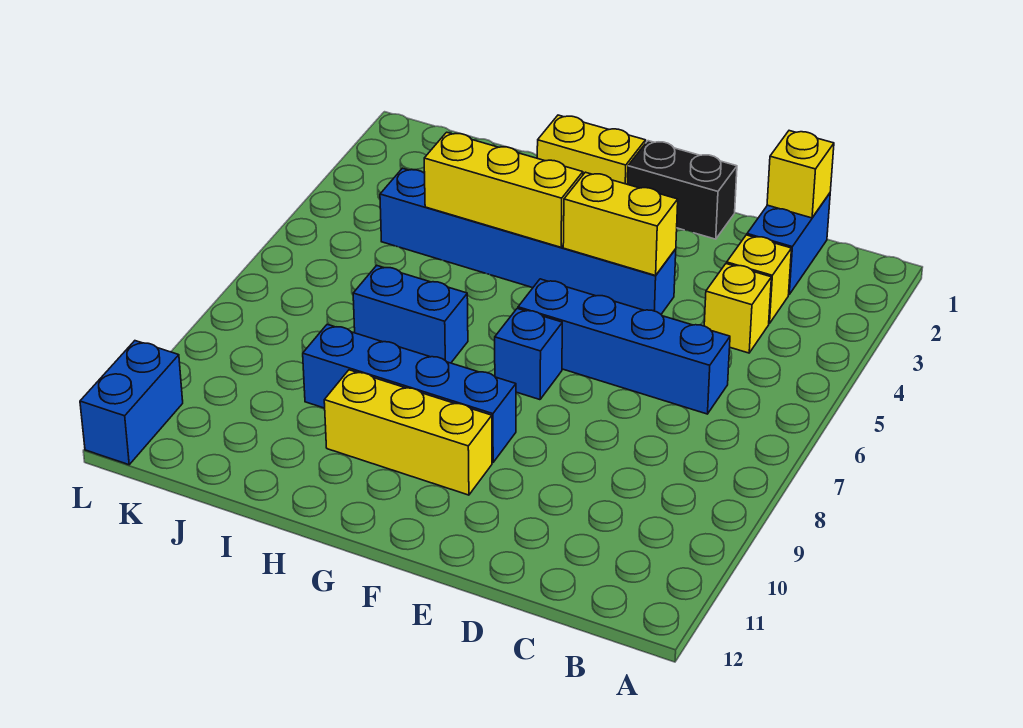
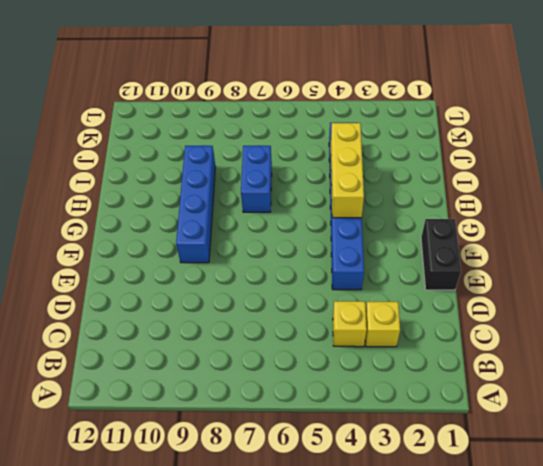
none -> blue 1x2 brick [747,193,830,294]
none -> blue 1x4 brick [518,279,730,414]
none -> blue 1x1 brick [495,308,562,400]

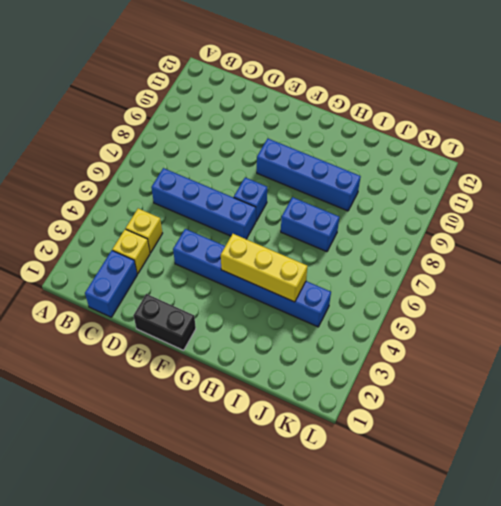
none -> yellow 1x3 brick [324,370,492,495]
none -> yellow 1x2 brick [537,115,646,184]
none -> blue 1x2 brick [80,341,183,465]

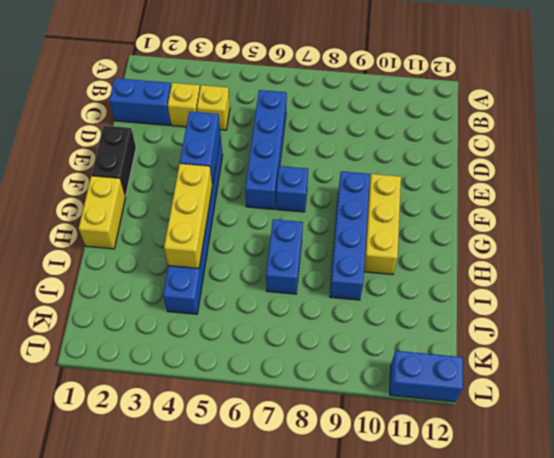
blue 1x2 brick [180,111,221,185] -> yellow 1x2 brick [563,172,678,276]
none -> yellow 1x1 brick [767,131,834,218]

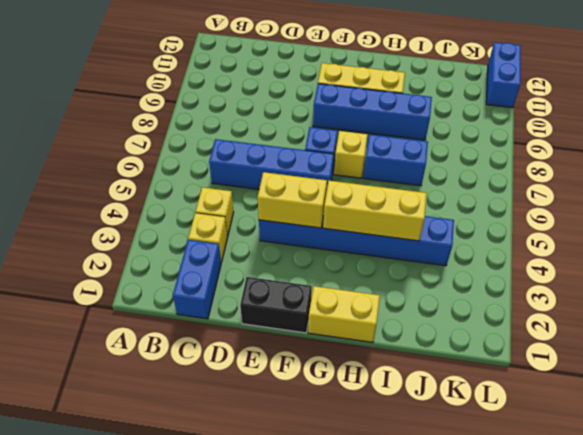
yellow 1x1 brick [334,131,368,178] -> yellow 1x1 brick moved to [767,131,834,218]

